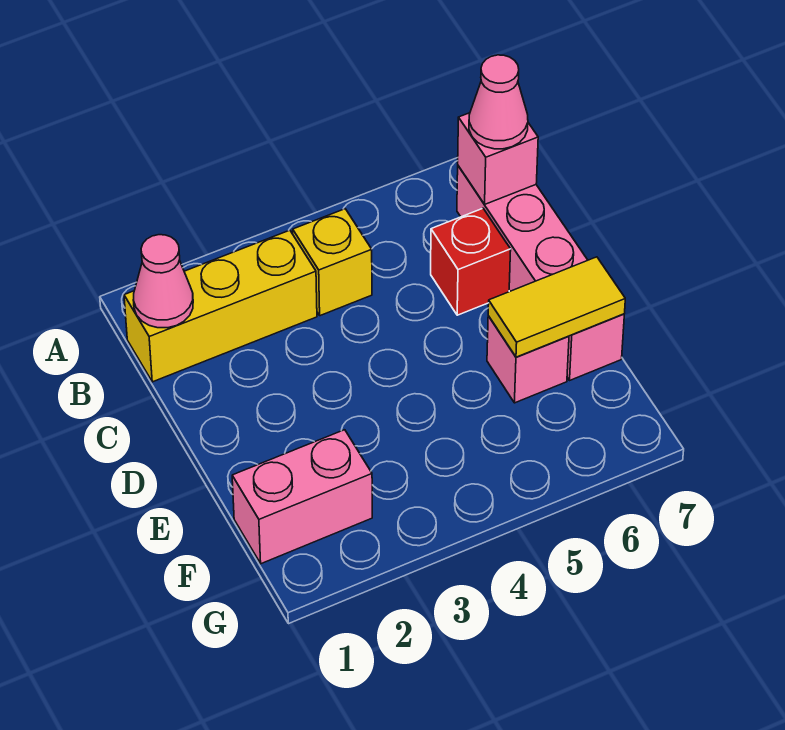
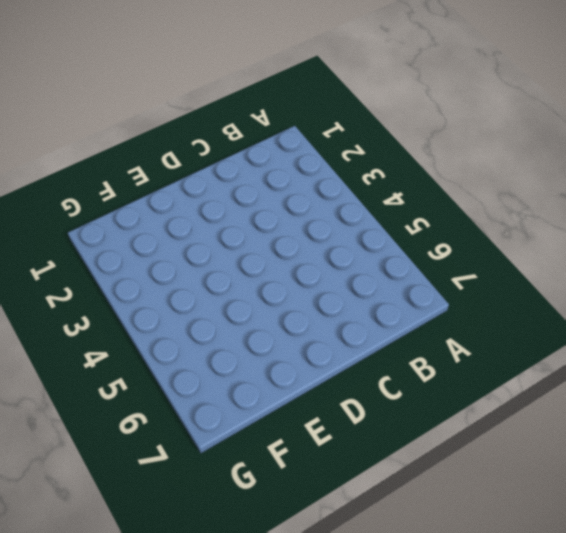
none -> yellow 1x3 brick [124,230,317,382]
none -> yellow 1x1 brick [293,209,372,316]

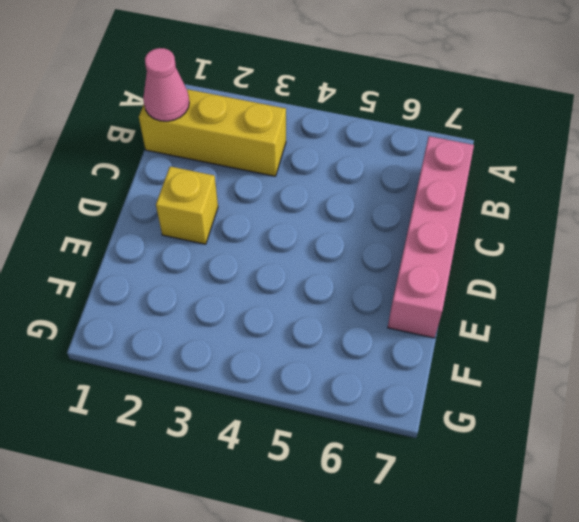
yellow 1x1 brick [156,166,218,244] -> yellow 1x1 brick moved to [293,209,372,316]
none -> red 1x1 brick [431,208,511,315]
none -> pink 1x1 brick [487,316,569,403]

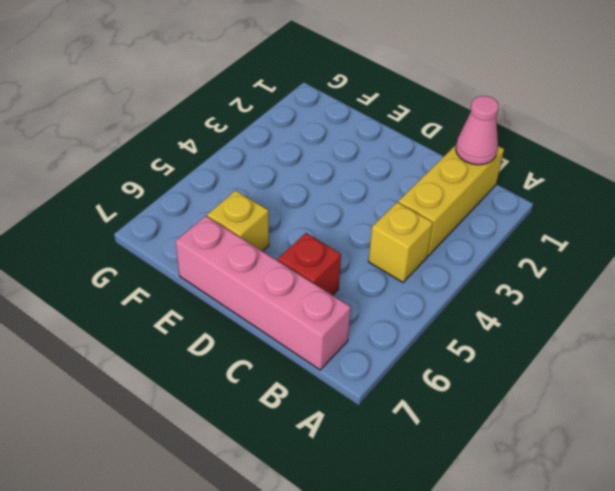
yellow 1x1 brick [207,190,269,251] -> pink 1x1 brick [487,316,569,403]
none -> pink 1x2 brick [232,430,372,564]
none -> pink 1x1 brick [458,113,538,204]

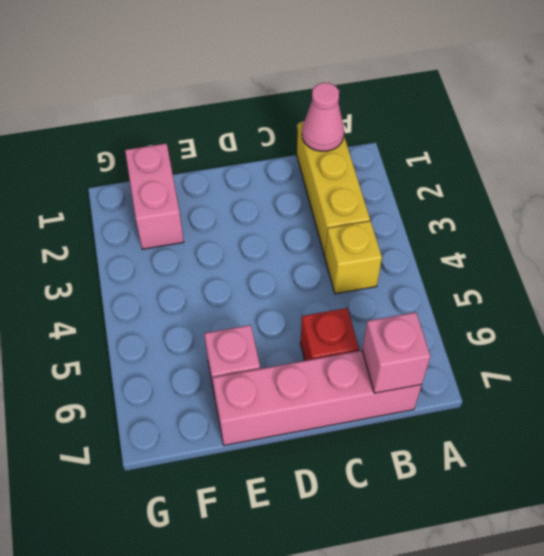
none -> yellow 1x2 tile [488,257,625,357]
none -> pink 1x1 cone [469,55,528,149]

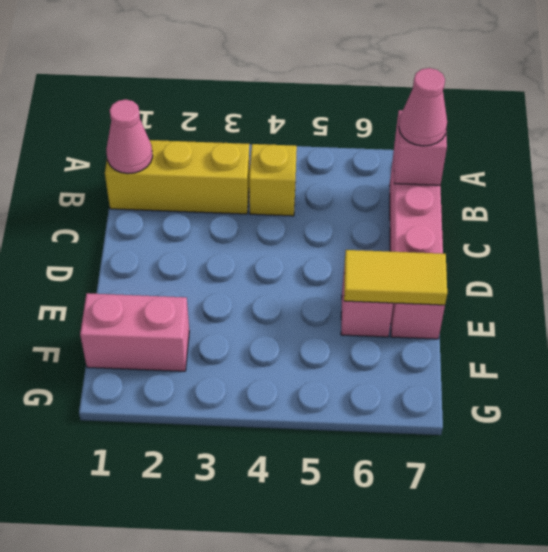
none -> red 1x1 brick [431,208,511,315]

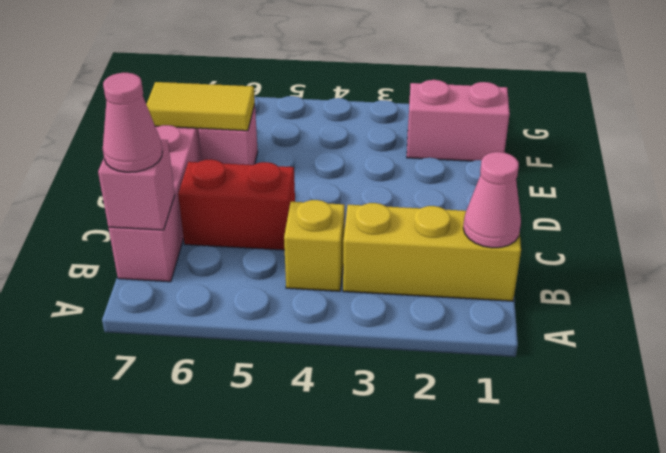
red 1x2 brick [178,159,295,250] -> red 1x1 brick [431,208,511,315]

